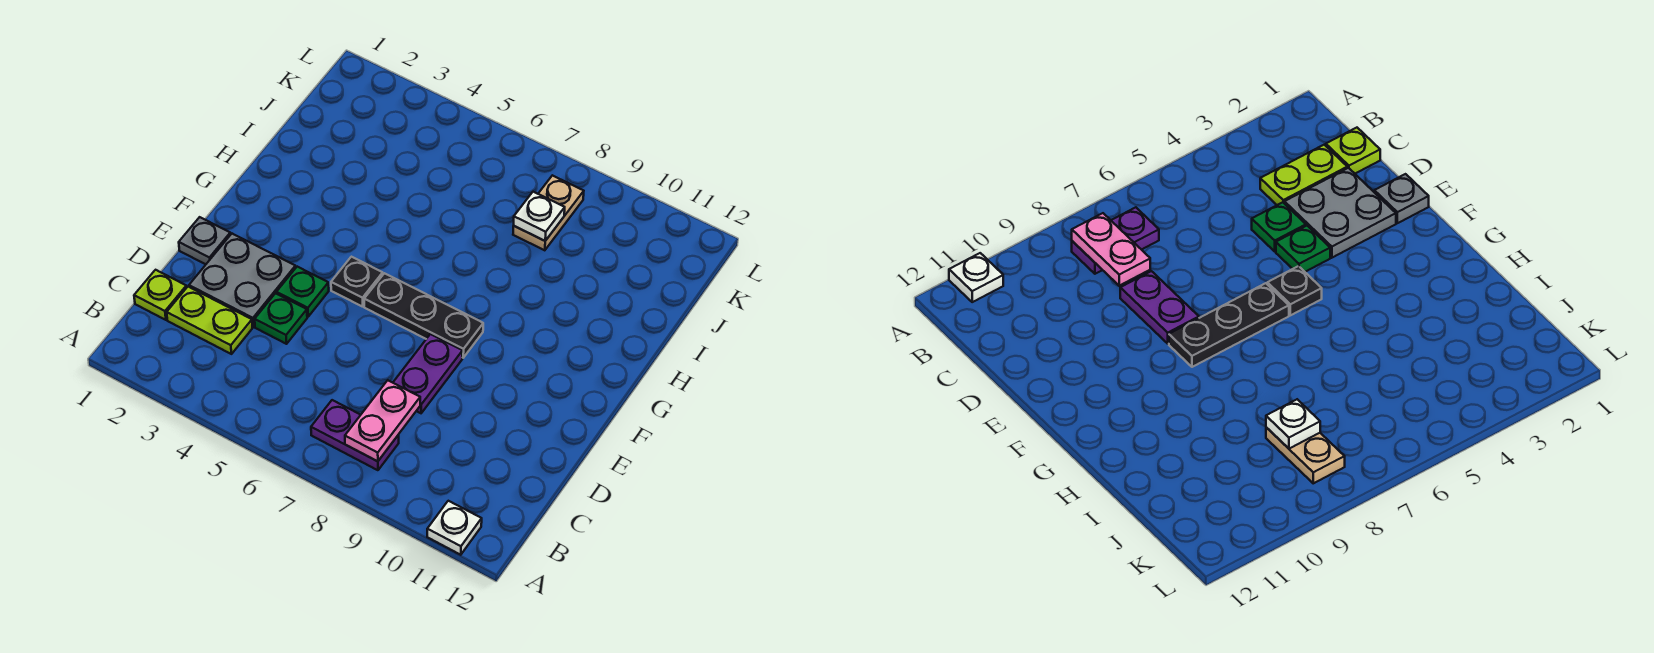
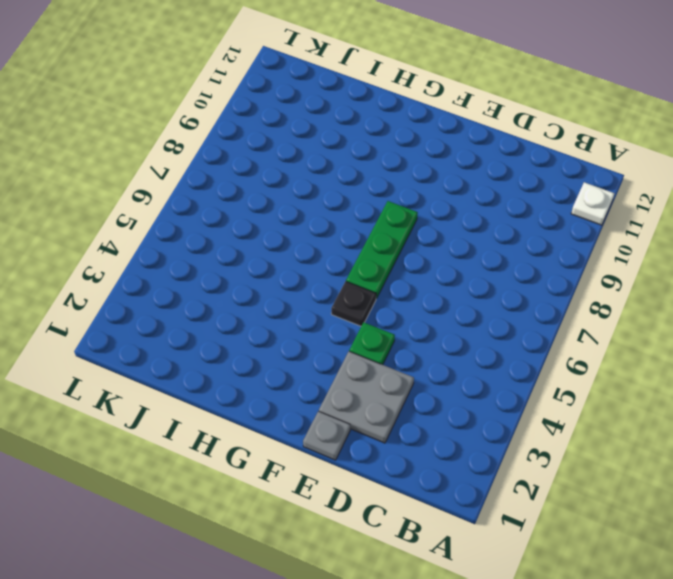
green 1x3 plate [346,201,418,299] -> black 1x3 plate [364,273,483,358]
none -> purple 1x2 plate [311,400,399,470]
none -> lime 1x1 plate [134,270,187,320]
none -> lime 1x2 plate [167,287,252,354]

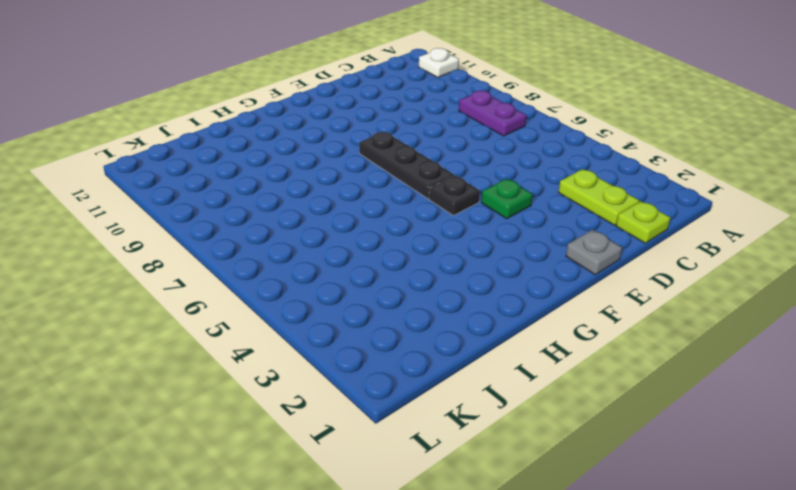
none -> grey 2x2 plate [189,234,296,327]
none -> green 1x1 plate [255,293,307,344]
none -> purple 1x2 plate [393,334,463,413]

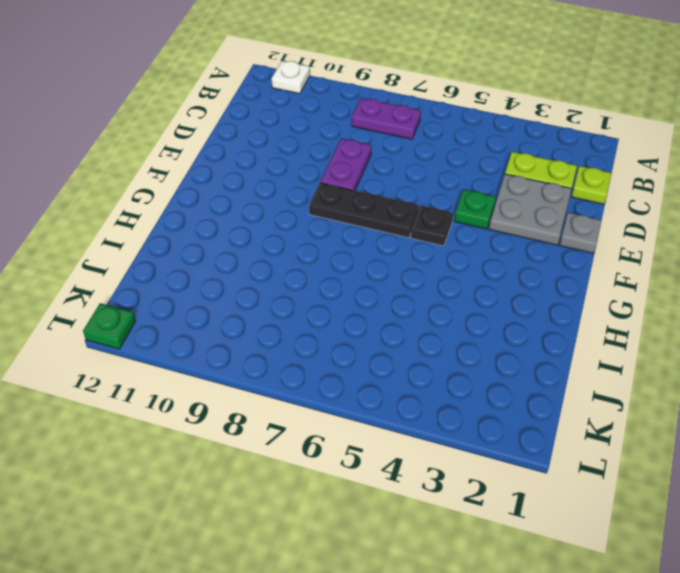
green 1x1 plate [83,303,136,349] -> green 1x1 plate moved to [255,293,307,344]
none -> tan 1x2 plate [513,175,584,250]
none -> pink 1x2 plate [345,380,420,461]
none -> white 1x1 plate [514,192,565,241]

